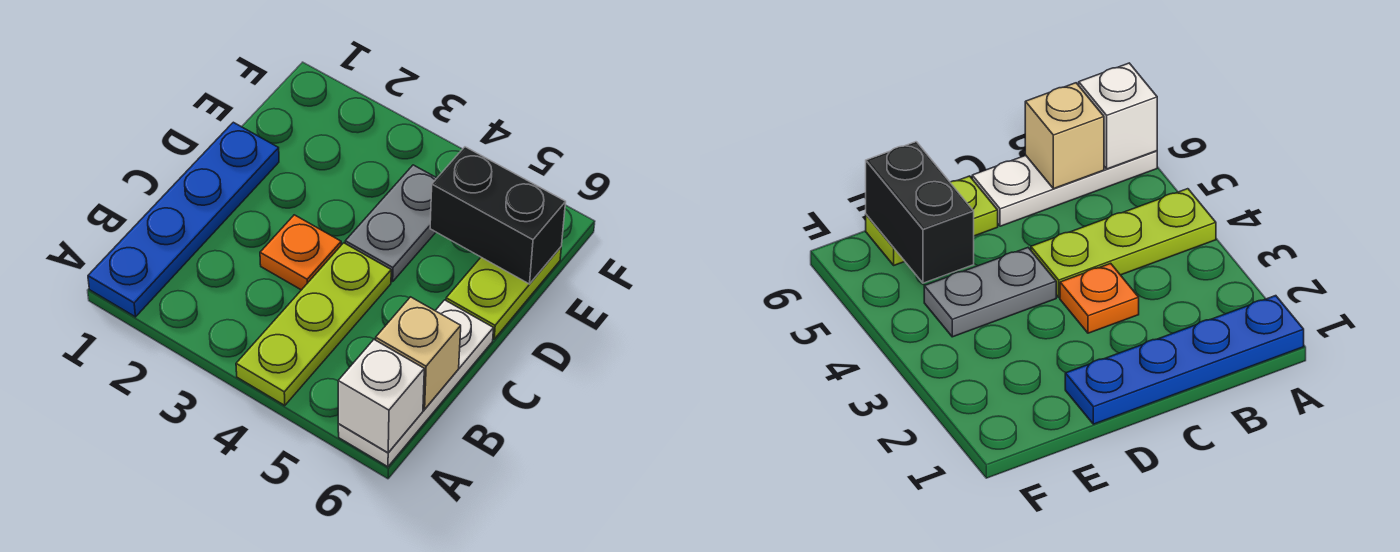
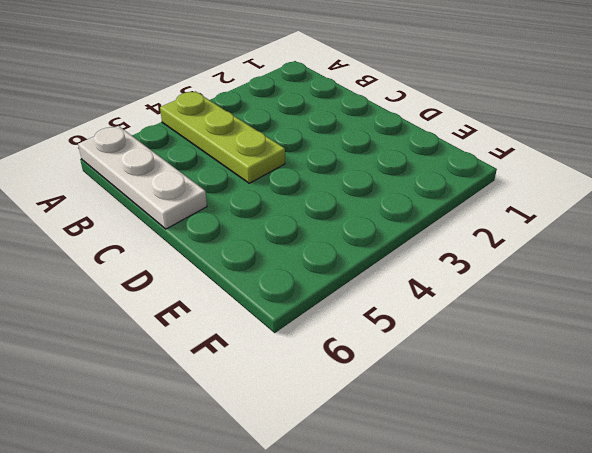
none -> blue 1x4 plate [88,122,279,317]
none -> orange 1x1 plate [260,215,341,290]

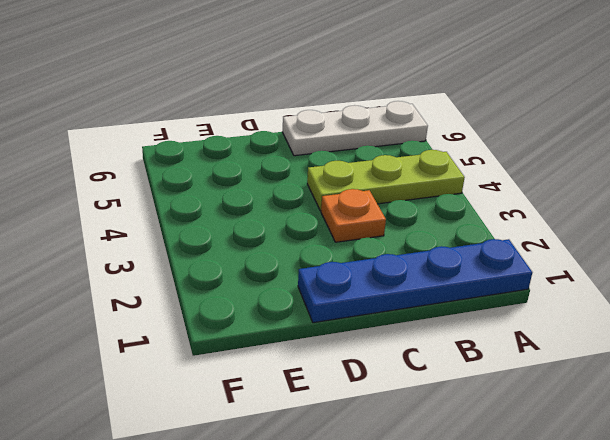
none -> grey 1x2 plate [345,165,437,282]
none -> lime 1x2 plate [446,247,561,339]

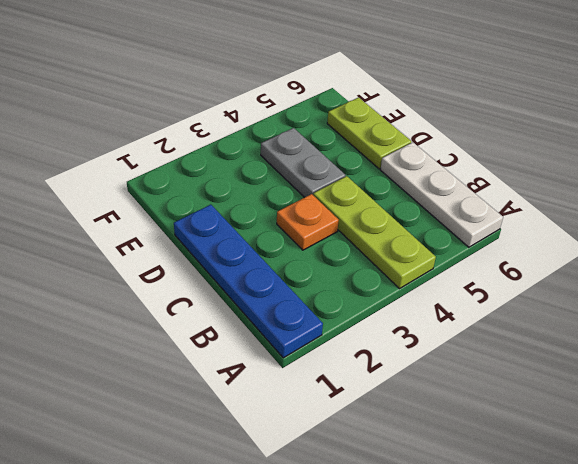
none -> white 1x1 brick [338,340,424,453]
none -> tan 1x1 brick [376,297,461,409]

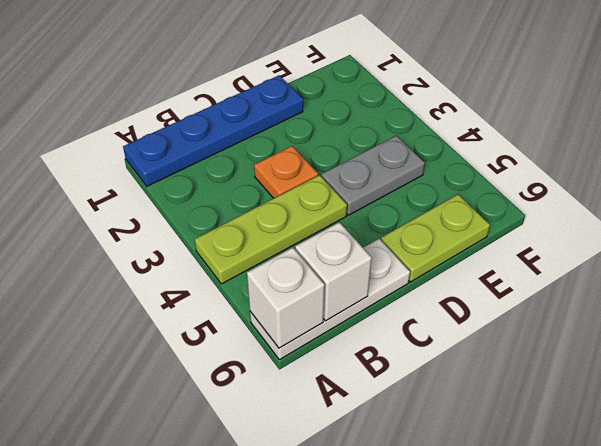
white 1x1 brick [295,222,372,321] -> tan 1x1 brick [376,297,461,409]
none -> black 1x2 brick [430,147,566,284]

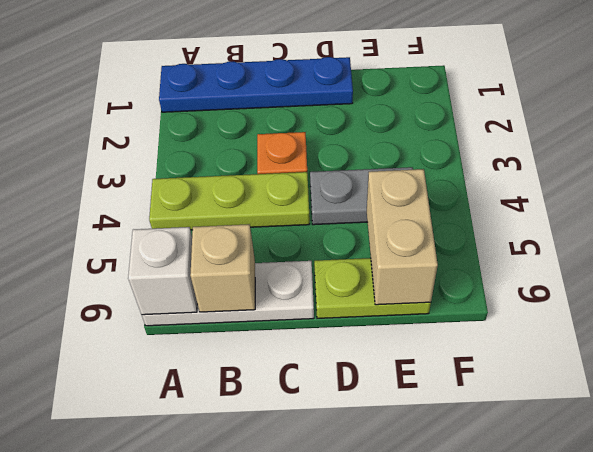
tan 1x2 brick [367,169,438,305] -> black 1x2 brick [430,147,566,284]

